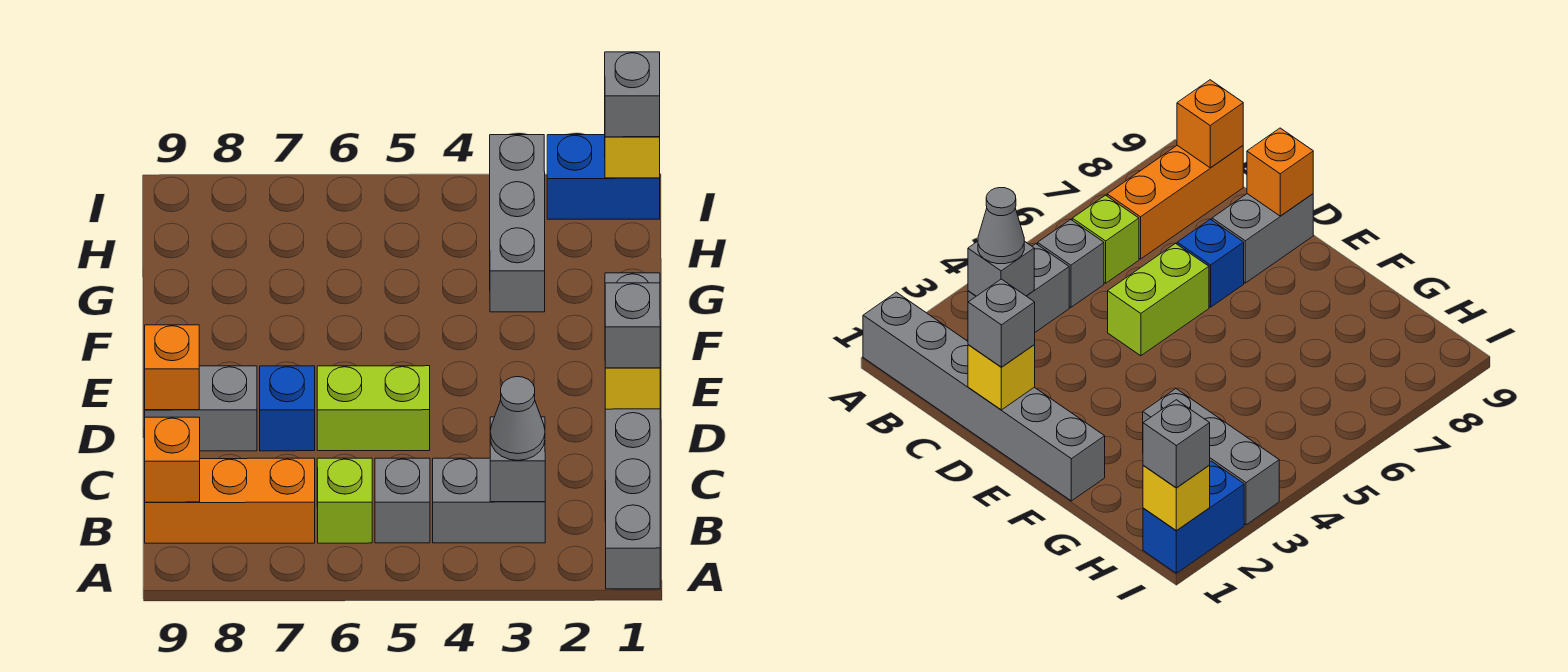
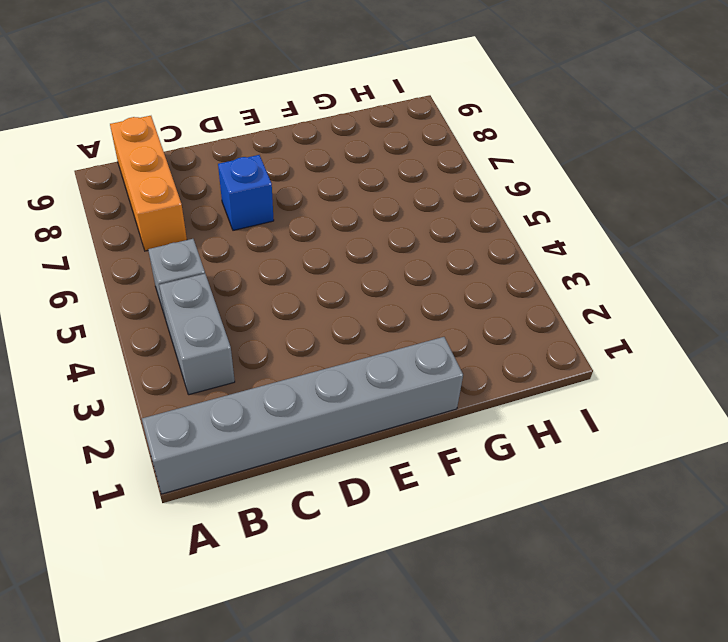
none -> lime 1x1 brick [317,458,372,543]
none -> lime 1x2 brick [317,366,430,451]
none -> grey 1x2 brick [145,366,257,451]

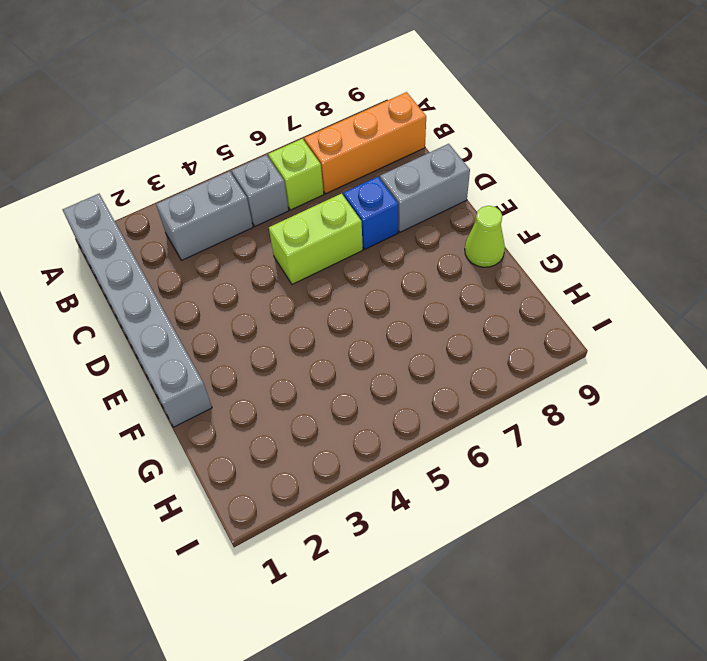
lime 1x1 cone [465,206,505,267] -> none
none -> grey 1x3 brick [490,135,545,312]
none -> blue 1x2 brick [547,135,660,219]
none -> grey 1x1 brick [490,417,545,502]

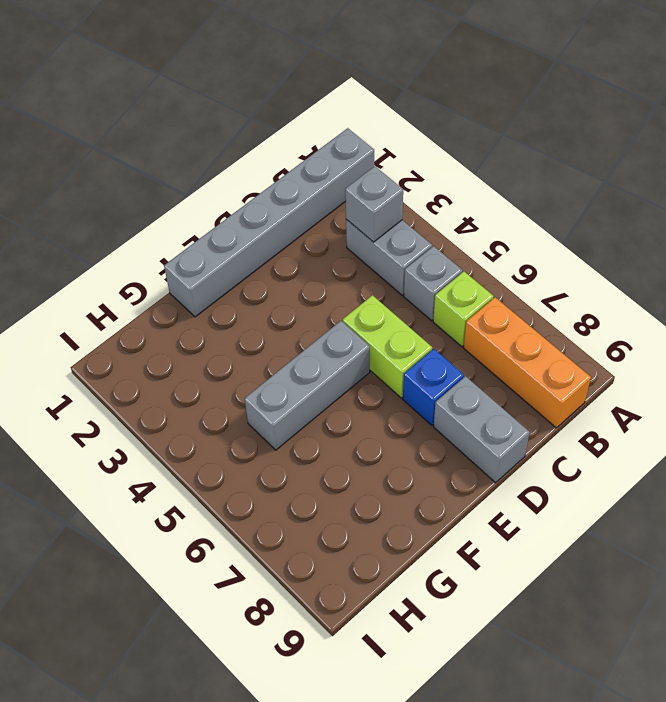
grey 1x3 brick [245,321,370,450] -> grey 1x3 brick moved to [490,135,545,312]
none -> blue 1x2 brick [547,135,660,219]
none -> orange 1x1 brick [145,417,200,502]
none -> yellow 1x1 brick [605,368,660,409]

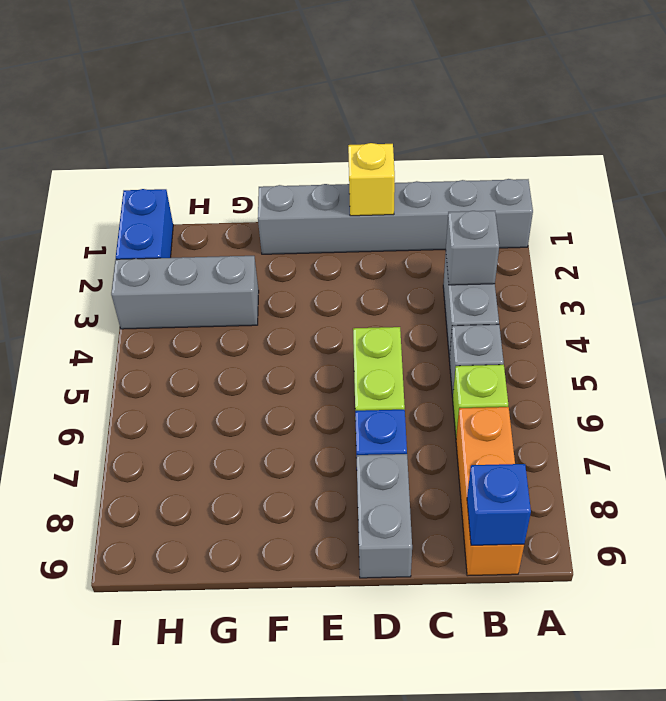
blue 1x1 brick [467,464,531,545] -> orange 1x1 brick [145,417,200,502]
none -> orange 1x1 brick [145,325,199,410]
none -> yellow 1x1 brick [605,137,660,178]
none -> grey 1x1 cone [490,377,545,460]

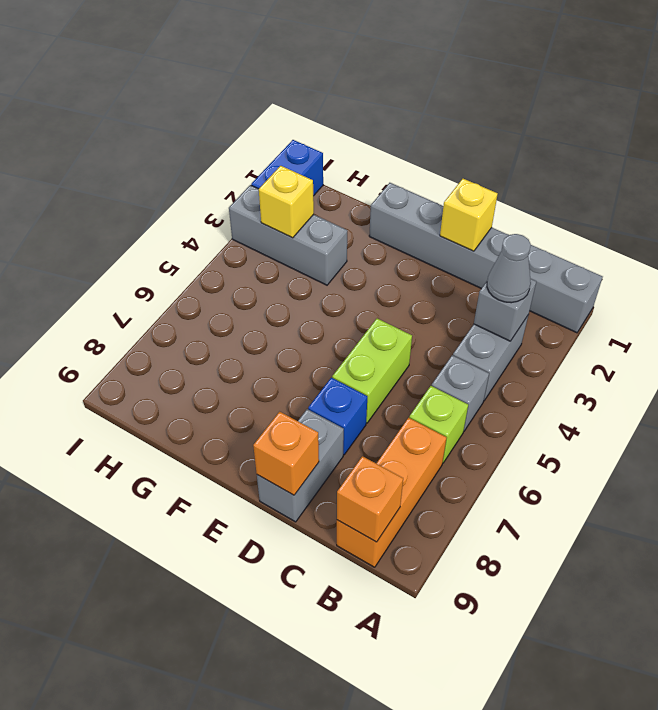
yellow 1x1 brick [259,166,314,238] -> yellow 1x1 brick moved to [605,137,660,178]
none -> grey 1x1 brick [605,283,660,368]
none -> grey 1x1 brick [605,52,660,137]

